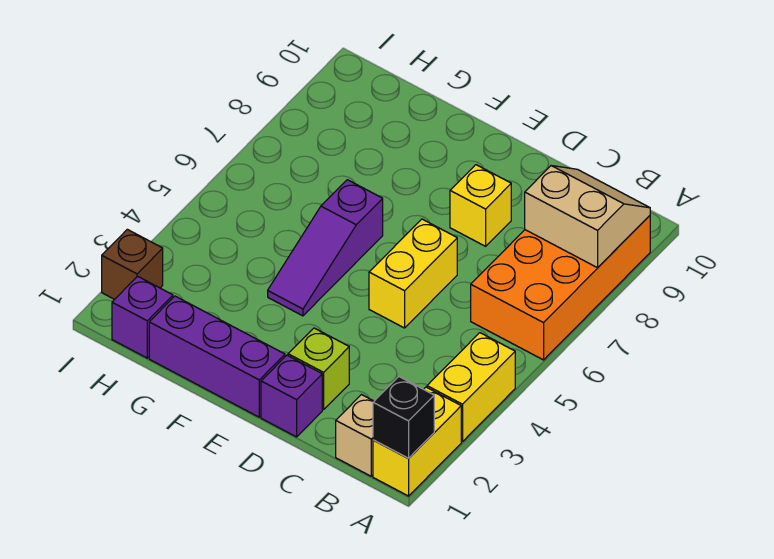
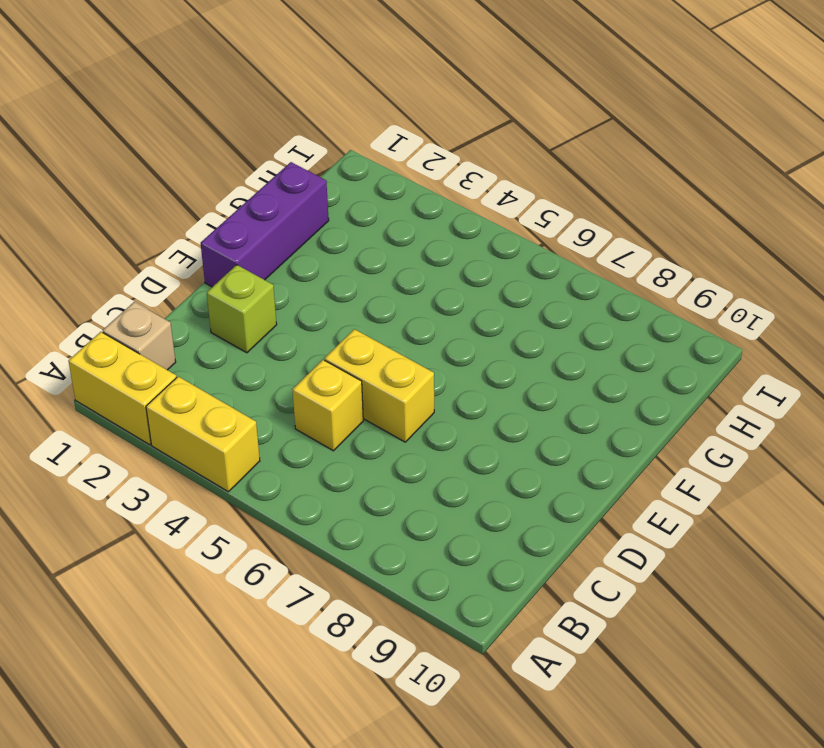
yellow 1x1 brick [292,360,363,451] -> yellow 1x1 brick moved to [450,165,511,246]
none -> orange 2x4 brick [471,216,650,360]
none -> purple 1x1 brick [261,355,322,437]
none -> purple 1x3 slope [268,180,383,316]

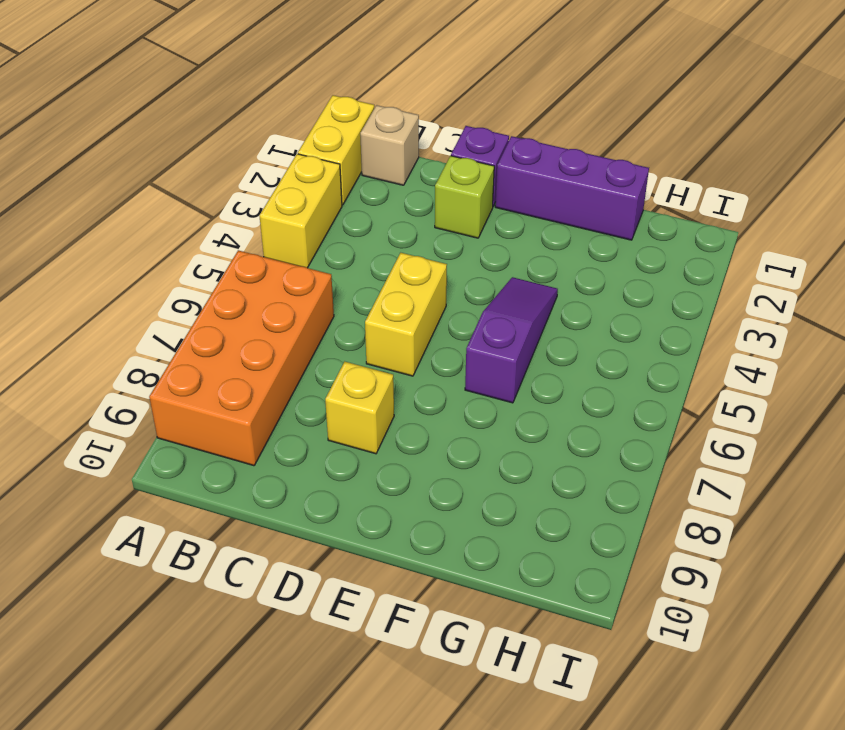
none -> purple 1x1 brick [112,276,173,358]
none -> brown 1x1 brick [102,229,163,299]
none -> black 1x1 brick [373,377,434,458]

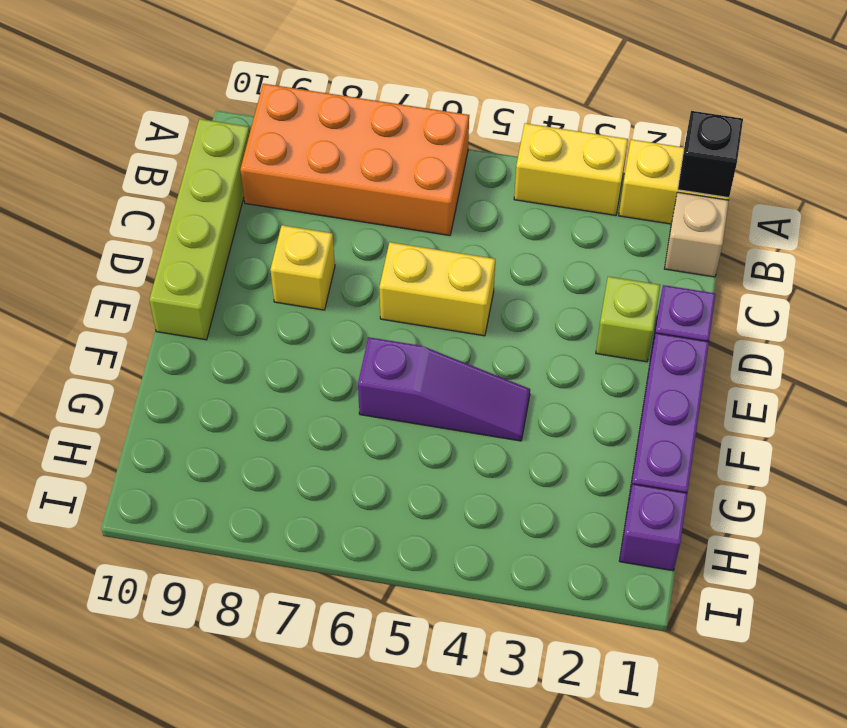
lime 1x4 brick [149,119,250,340] -> none
none -> brown 1x1 brick [102,229,163,299]
none -> tan 2x2 slope [525,166,650,268]

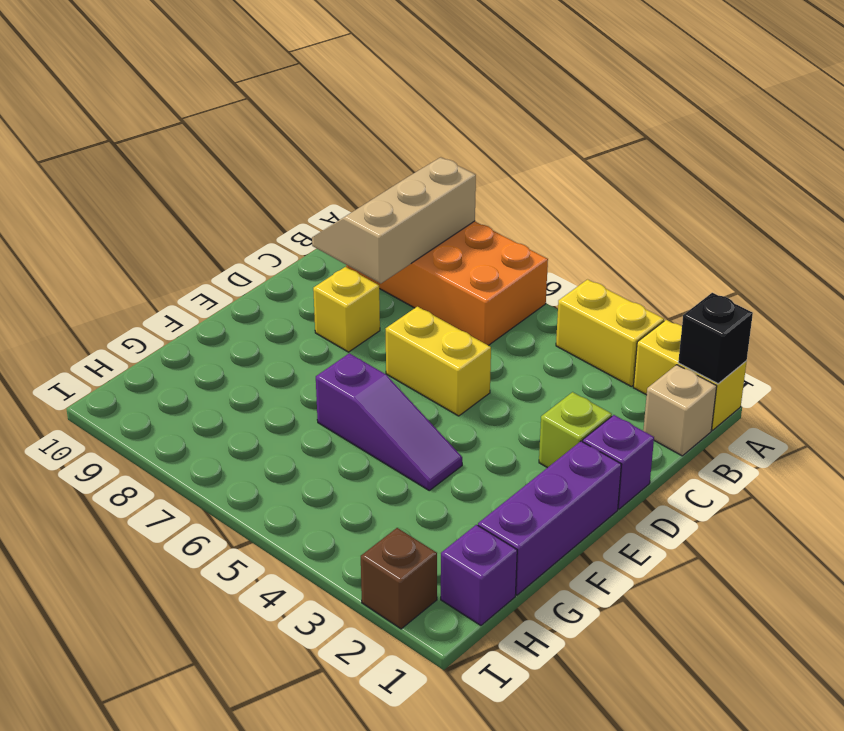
tan 2x3 slope [312,157,476,283] -> tan 2x2 slope [525,166,650,268]

